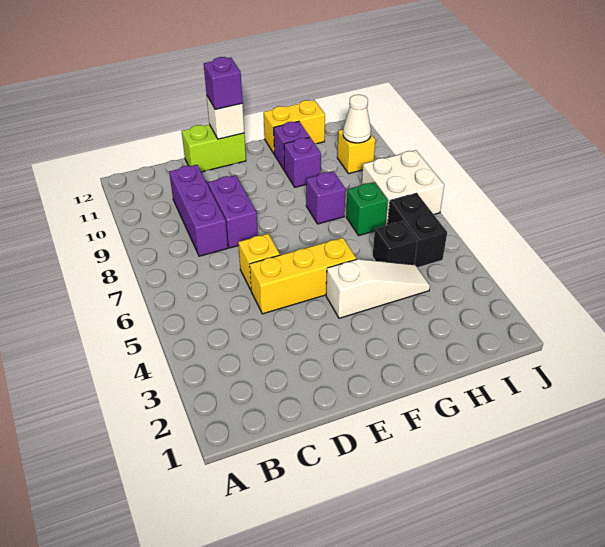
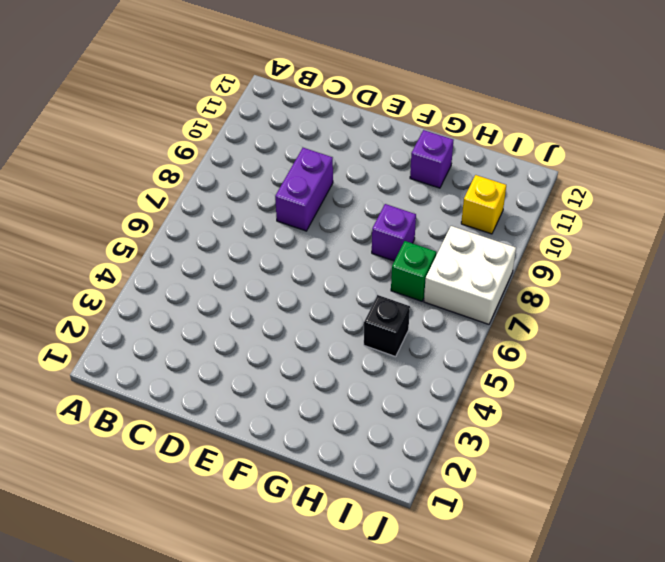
none -> purple 1x3 brick [169,165,228,256]
none -> yellow 1x3 brick [250,238,356,314]
none -> yellow 1x1 brick [238,234,280,290]

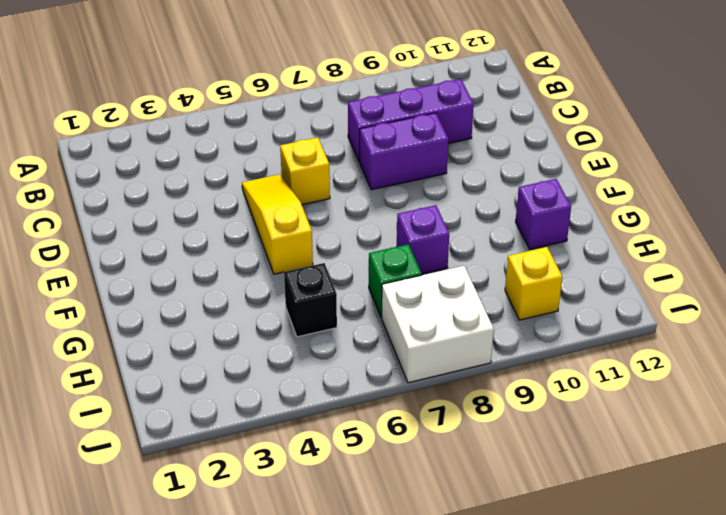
yellow 1x3 slope [242,174,313,274] -> yellow 1x3 brick [250,238,356,314]
none -> lime 1x2 brick [182,124,246,172]
none -> white 1x3 slope [326,259,430,318]
none -> purple 1x1 brick [284,137,321,187]

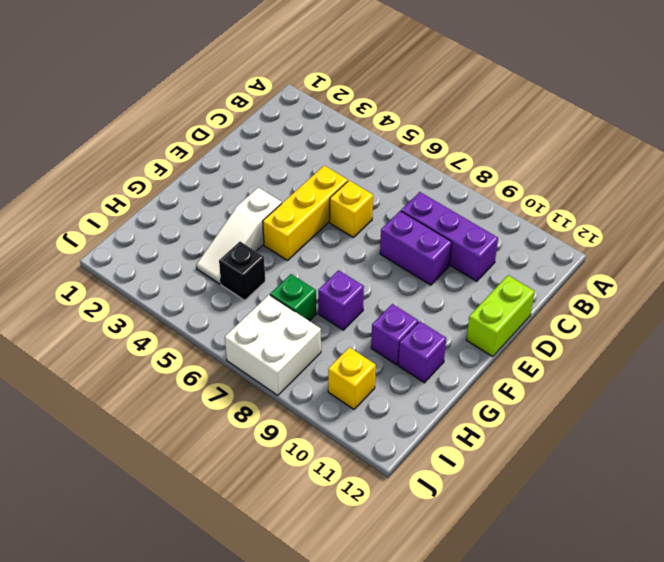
none -> yellow 1x2 brick [264,100,325,154]
none -> black 1x2 brick [388,193,447,268]
none -> white 1x1 brick [207,96,244,139]

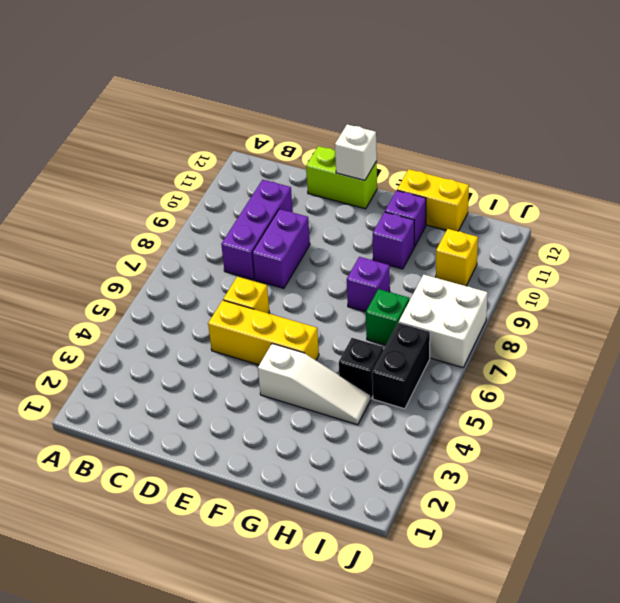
none -> white 1x1 cone [343,95,371,143]
none -> purple 1x1 brick [204,57,243,109]

